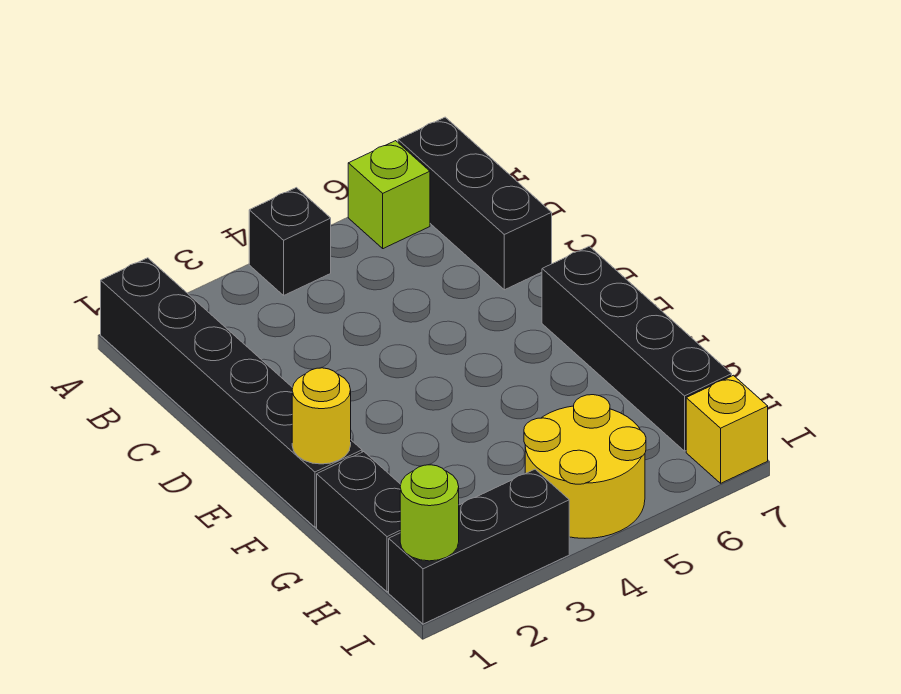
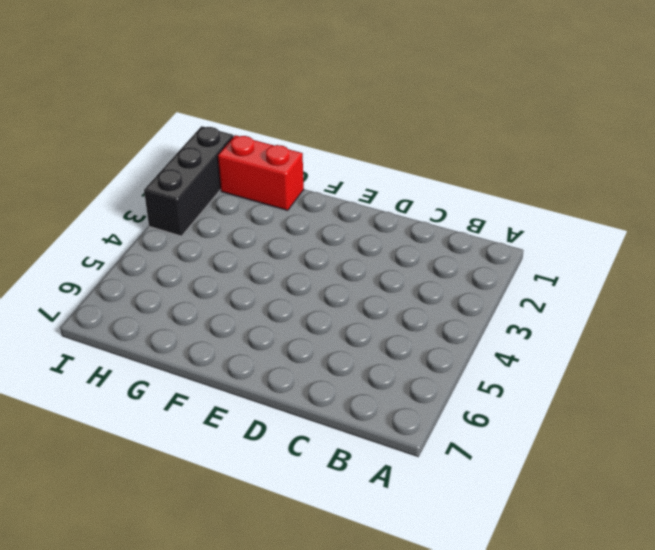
red 1x2 brick [218,135,304,210] -> black 1x2 brick [317,452,401,592]
none -> black 1x6 brick [101,258,362,527]
none -> black 1x1 brick [249,188,331,295]

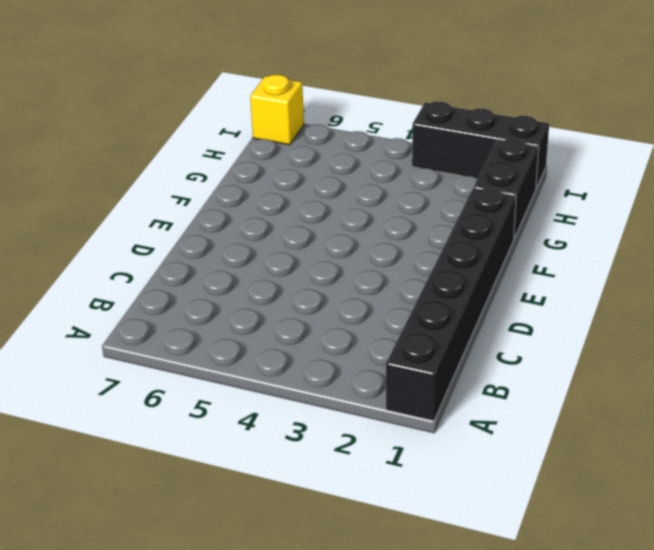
none -> black 1x1 brick [249,188,331,295]
none -> lime 1x1 brick [348,141,430,249]

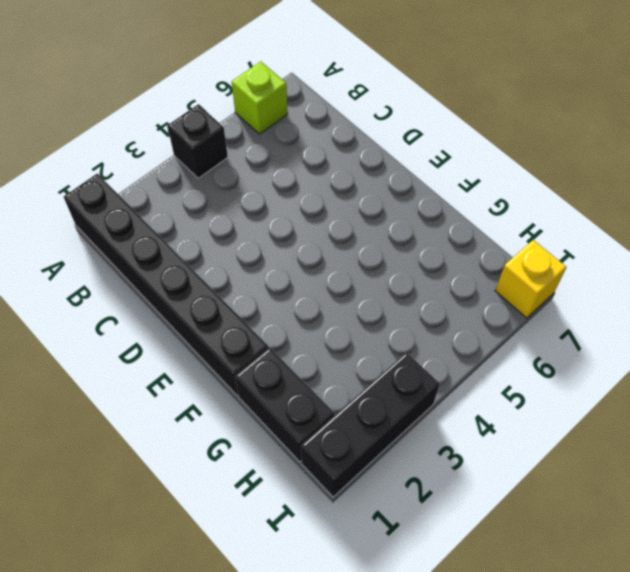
none -> black 1x3 brick [398,117,552,290]
none -> black 1x4 brick [542,246,732,451]

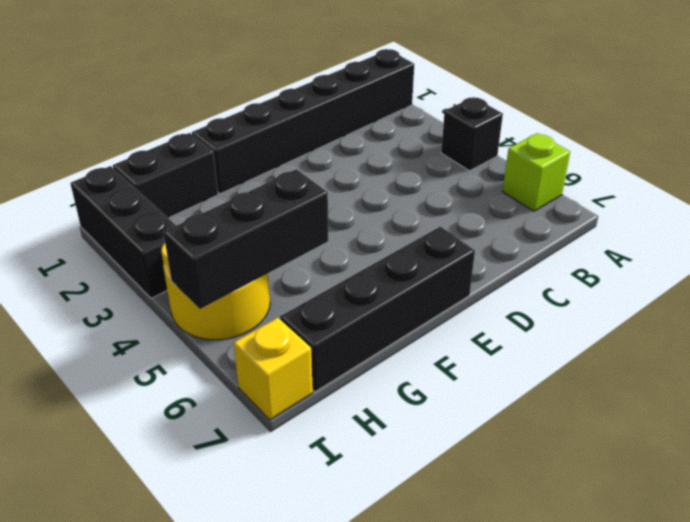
black 1x3 brick [163,169,328,309] -> black 1x3 brick moved to [398,117,552,290]
none -> yellow 1x1 round brick [292,368,351,464]
none -> lime 1x1 round brick [400,465,459,561]

